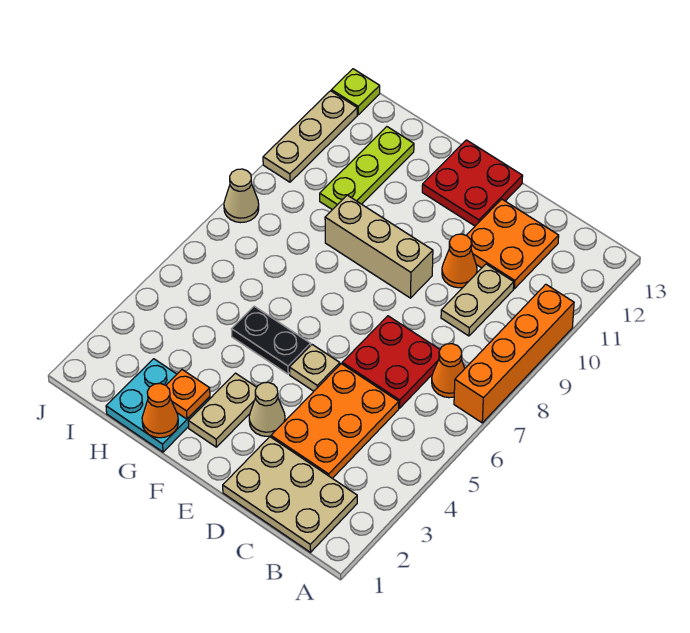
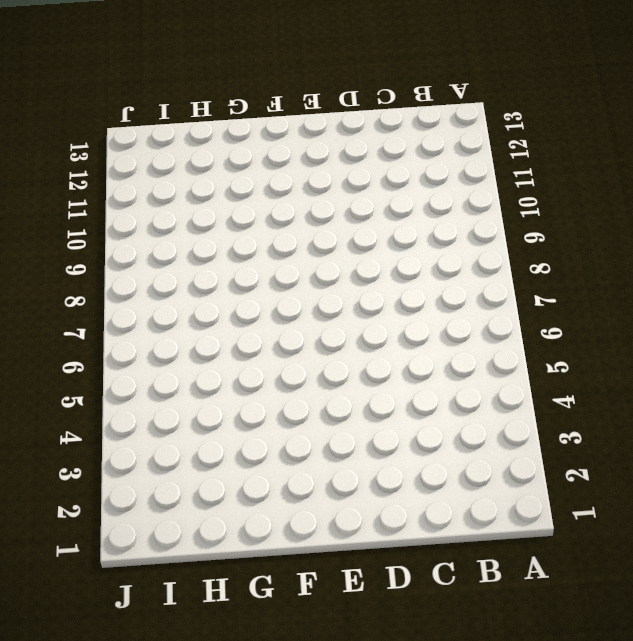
none -> orange 1x4 brick [454,284,574,423]
none -> tan 2x3 plate [223,437,357,552]
none -> orange 1x1 cone [432,344,465,398]

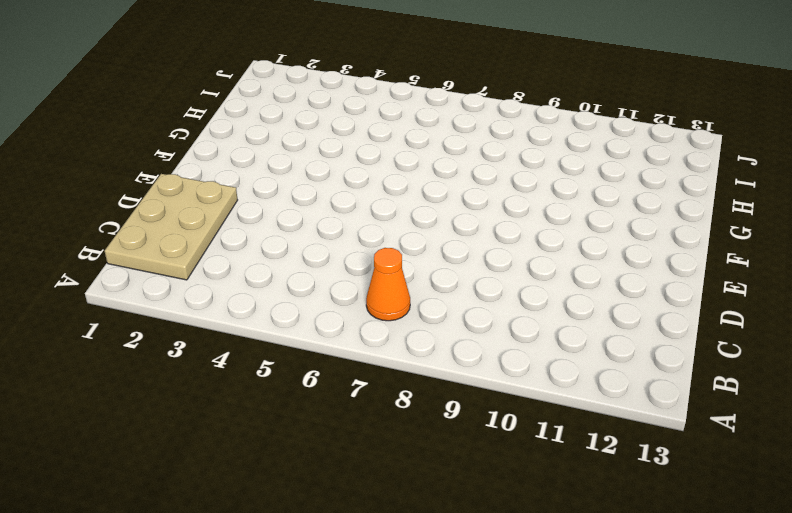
none -> orange 1x4 brick [454,284,574,423]
none -> orange 2x3 plate [271,364,399,478]
none -> red 2x2 plate [342,316,440,408]

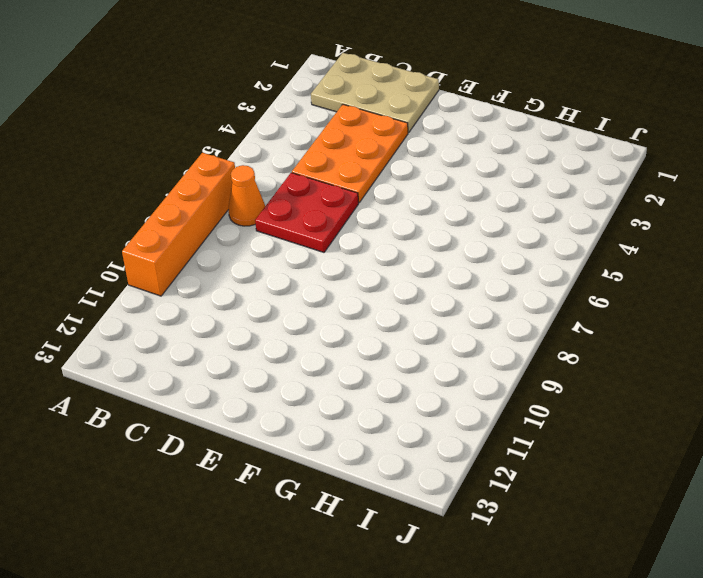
none -> tan 1x2 plate [441,264,514,336]
none -> orange 2x2 plate [466,199,559,289]
none -> orange 1x1 cone [442,234,477,288]

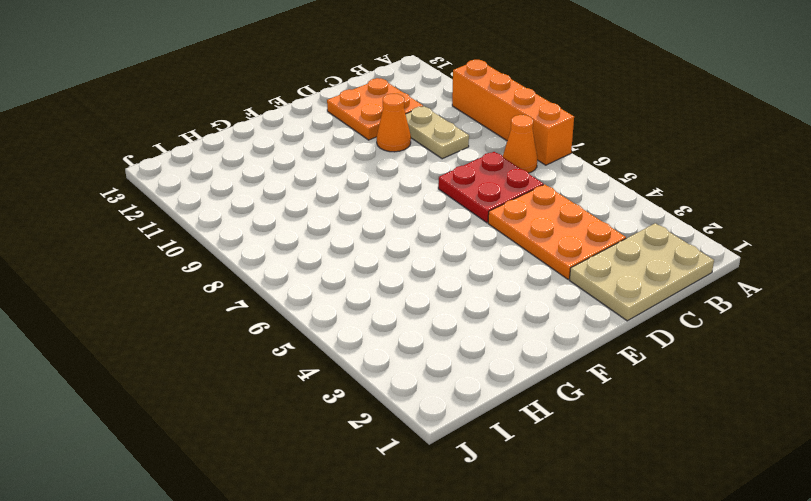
none -> tan 1x1 cone [249,382,285,436]
none -> tan 1x1 plate [289,345,340,391]
none -> tan 1x3 brick [325,195,433,298]

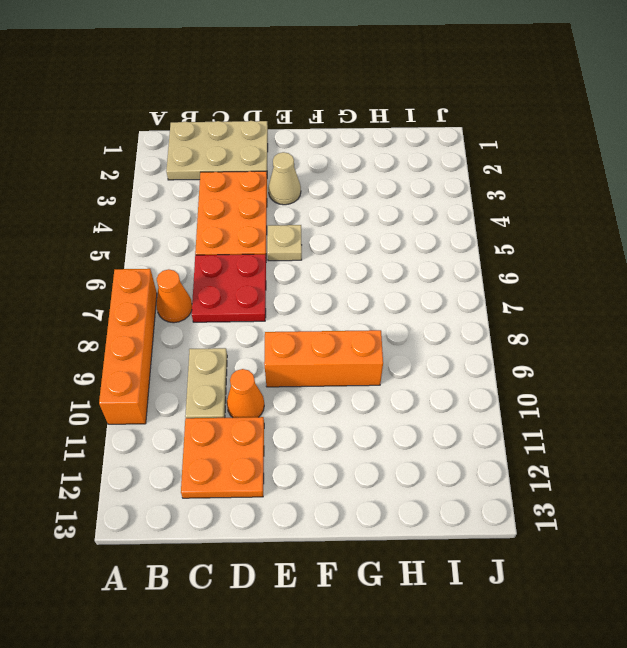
orange 1x3 brick [264,330,383,387] -> tan 1x3 brick [325,195,433,298]
none -> red 2x2 plate [422,140,523,226]
none -> tan 1x2 plate [188,373,257,447]
none -> black 1x2 plate [232,306,311,374]

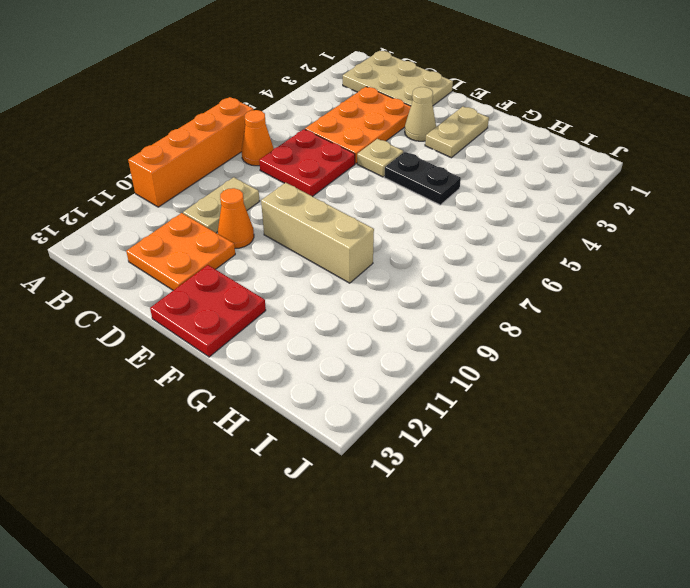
none -> cyan 2x2 plate [106,359,210,452]
none -> lime 1x3 plate [320,127,414,210]
none -> tan 1x1 cone [224,169,259,223]

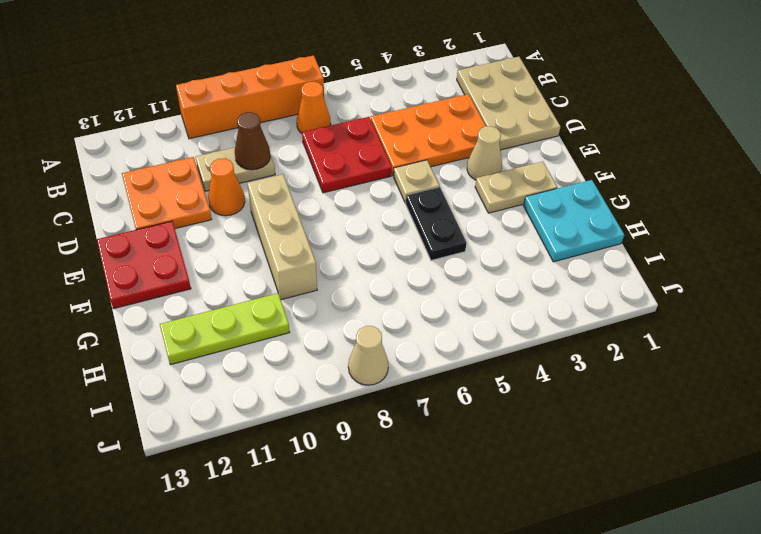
brown 1x1 cone [235,112,270,170] -> none
none -> tan 1x3 plate [263,91,357,182]
none -> lime 1x1 plate [331,69,380,115]
none -> orange 1x1 cone [142,384,178,438]

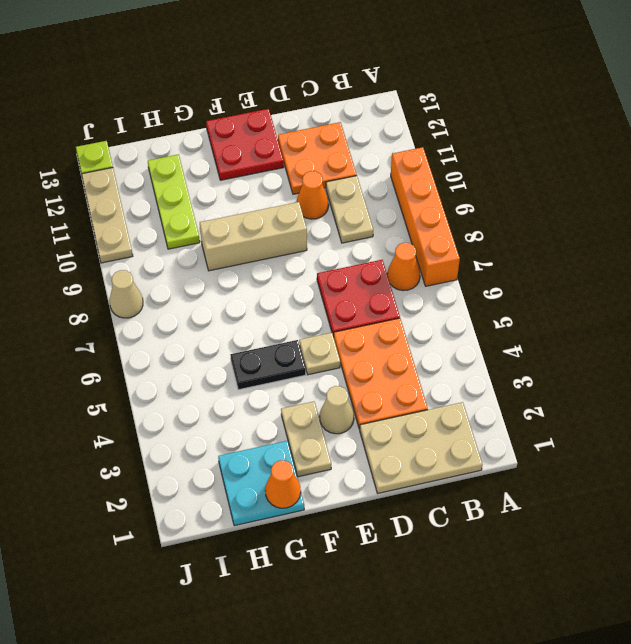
none -> orange 1x1 plate [166,370,210,419]

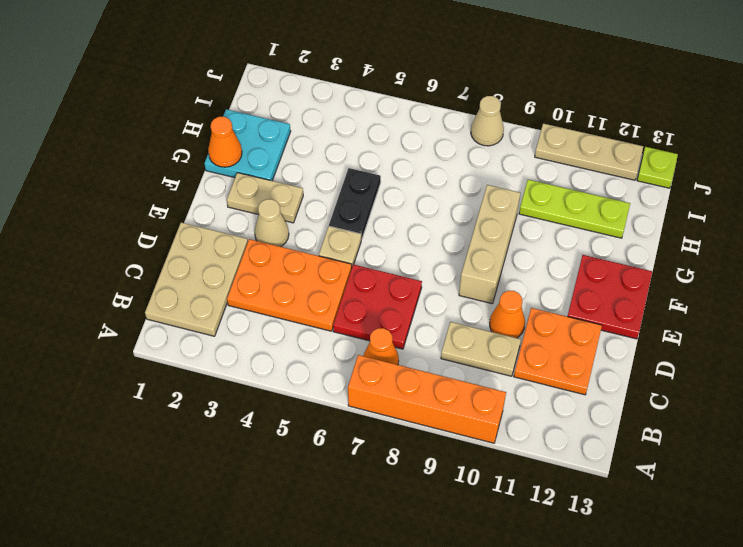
none -> orange 1x1 plate [166,370,210,419]

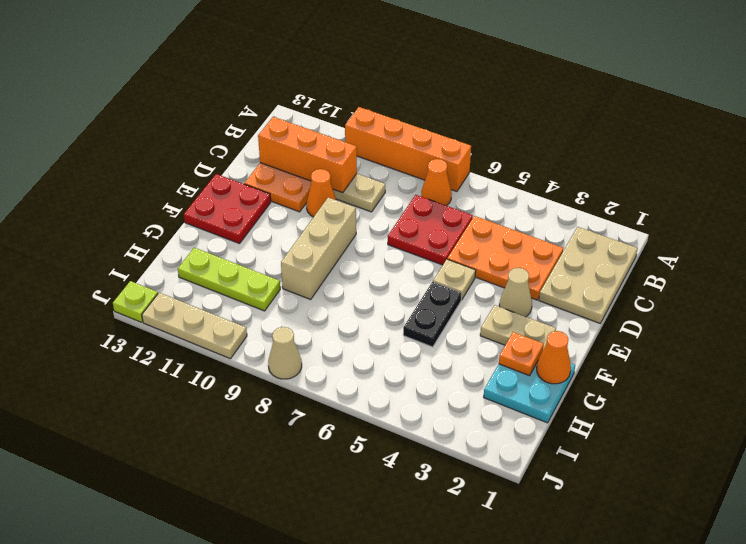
orange 1x3 brick [258,117,357,193] -> none

